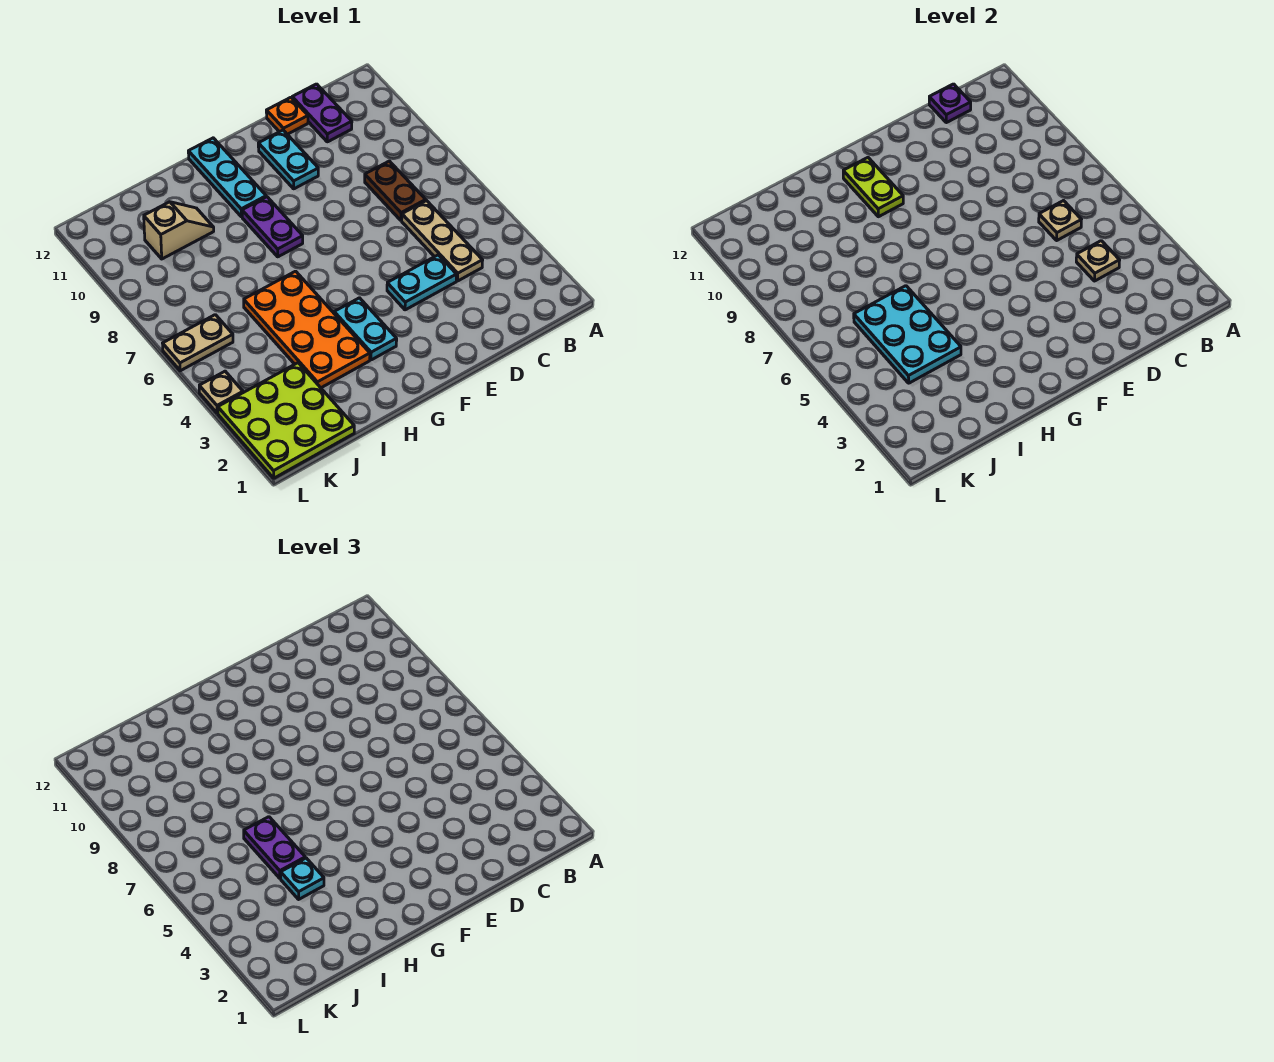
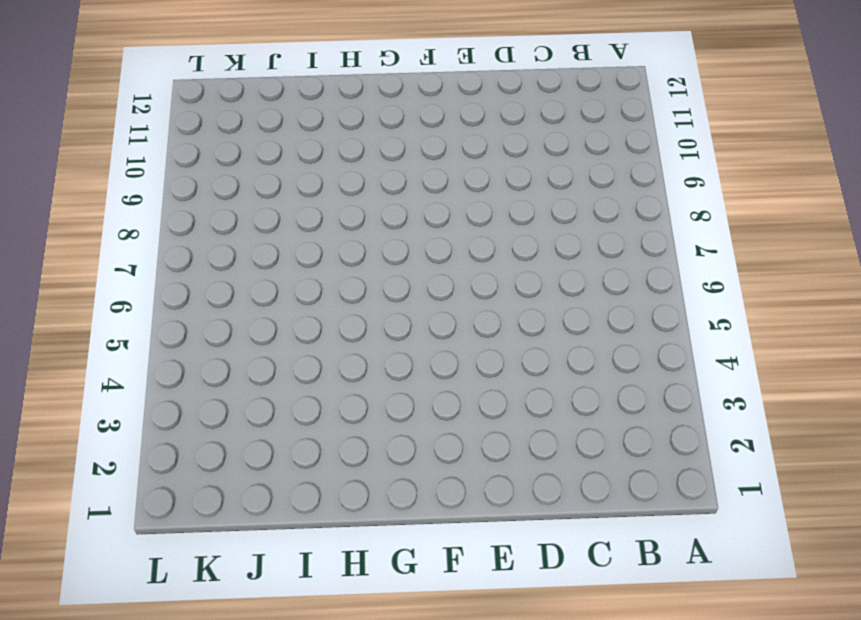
none -> tan 1x3 plate [402,201,483,281]
none -> brown 1x2 plate [365,161,426,220]
none -> purple 1x2 plate [292,84,352,142]

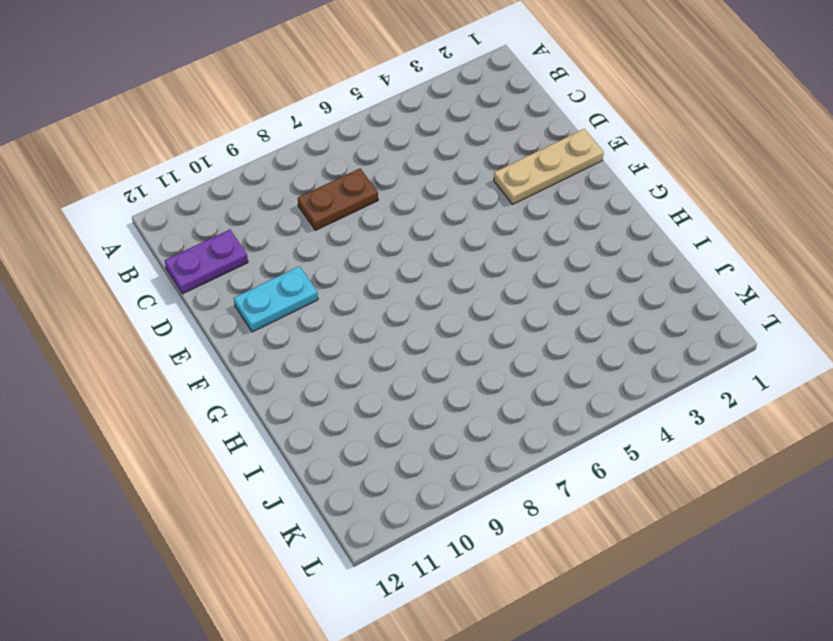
tan 1x3 plate [494,129,604,204] -> tan 1x3 plate moved to [402,201,483,281]
none -> cyan 1x2 plate [387,255,456,310]
none -> orange 1x1 plate [266,97,308,134]
none -> cyan 1x2 plate [334,298,397,360]

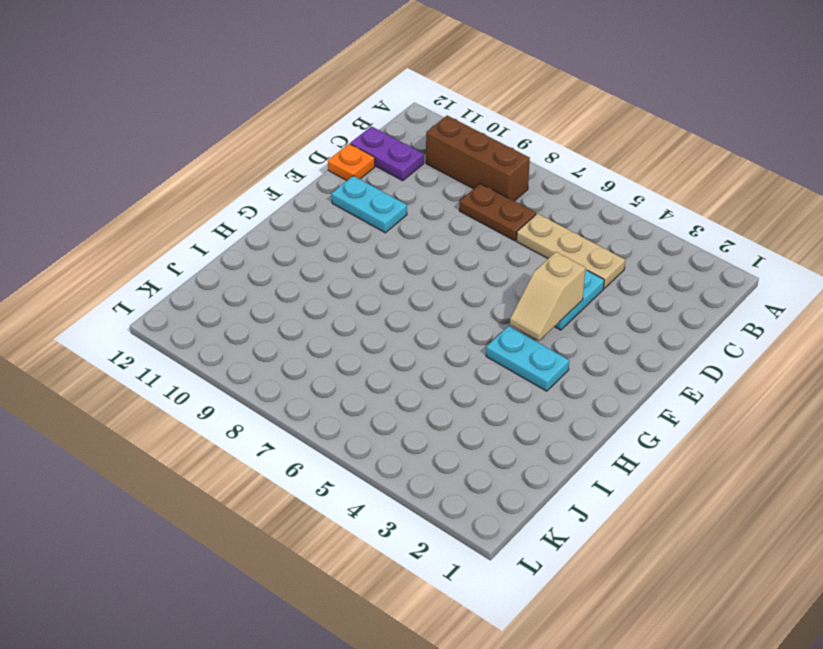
brown 1x3 brick [426,116,530,201] -> none
tan 1x2 slope [510,252,586,341] -> tan 1x2 slope turned to [144,202,214,259]
none -> purple 1x2 plate [242,197,303,257]
none -> cyan 1x3 plate [188,138,266,217]
none -> orange 2x4 plate [244,271,370,388]

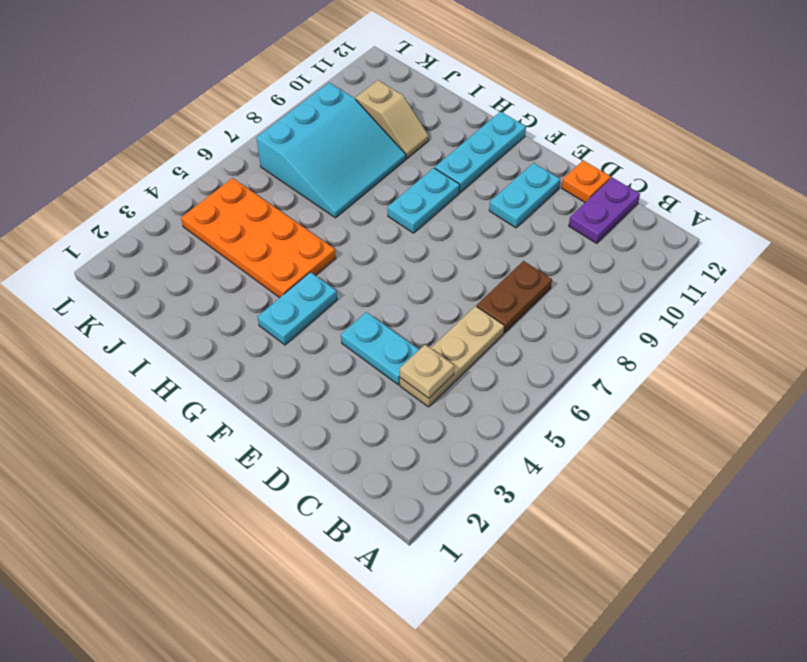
cyan 1x2 plate [387,168,460,233] -> purple 1x2 plate [242,197,303,257]
orange 2x4 plate [181,178,336,298] -> orange 2x4 plate turned to [244,271,370,388]
cyan 3x3 slope [256,83,406,218] -> none
none -> lime 3x3 plate [218,363,354,478]
none -> tan 1x2 plate [163,315,233,371]
none -> tan 1x1 plate [199,371,243,413]

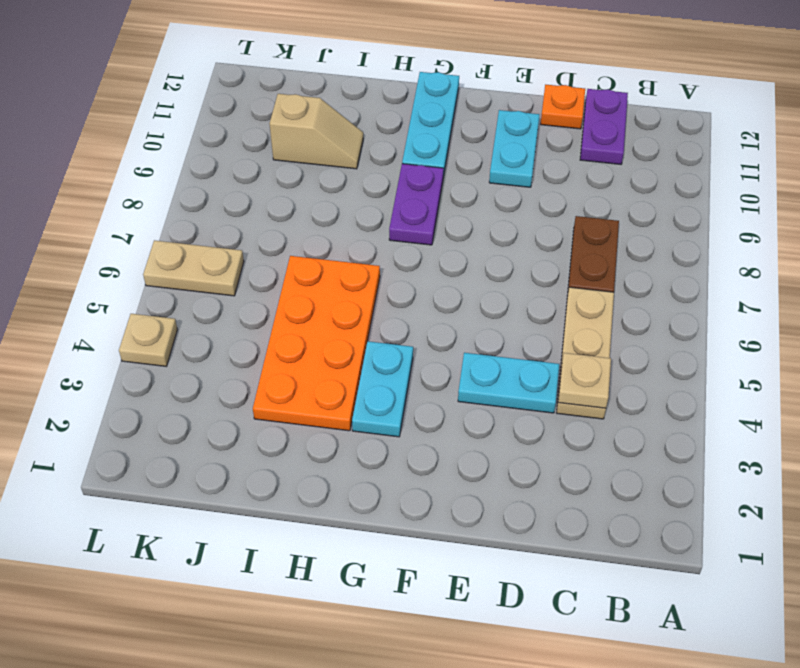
none -> lime 3x3 plate [218,363,354,478]
none -> tan 1x1 plate [1039,201,1081,240]
none -> purple 1x1 plate [929,84,971,123]

